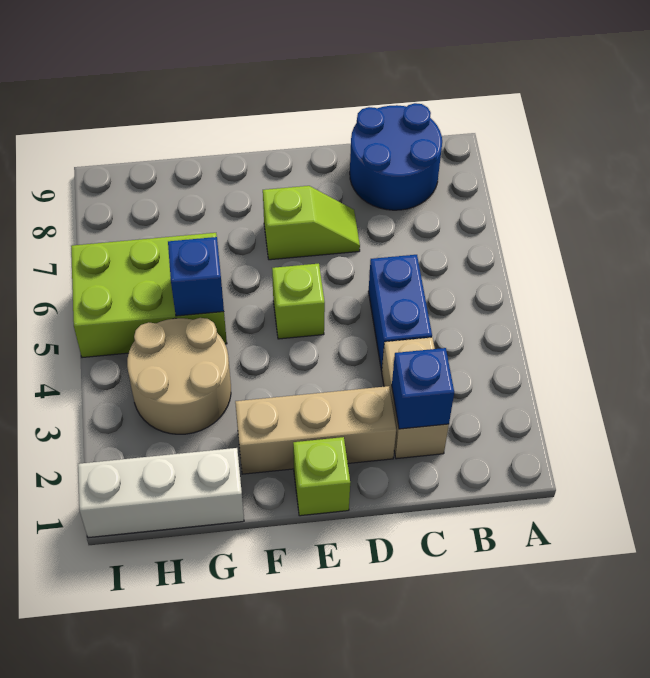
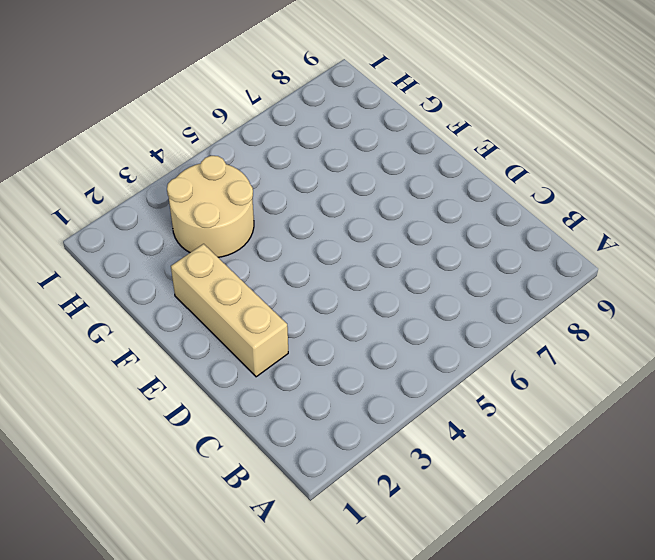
none -> blue 2x2 round brick [350,103,442,210]
none -> tan 1x2 brick [382,337,449,459]
none -> blue 1x2 brick [368,255,432,371]

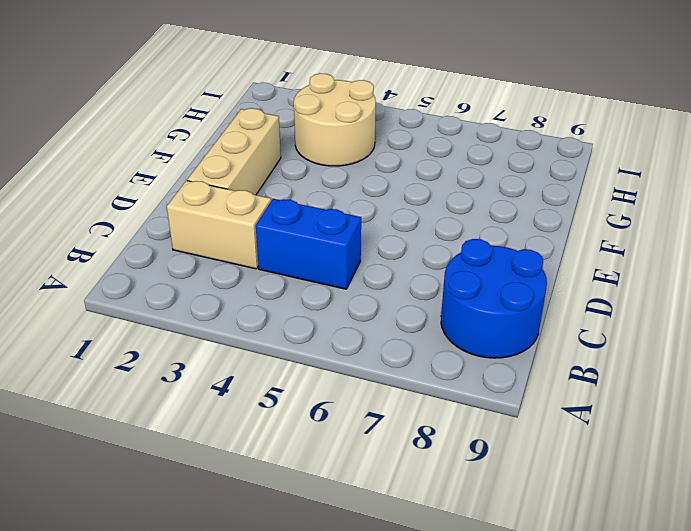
none -> lime 1x2 slope [263,186,360,260]
none -> lime 1x1 brick [293,437,350,516]
none -> lime 1x1 brick [272,264,325,339]

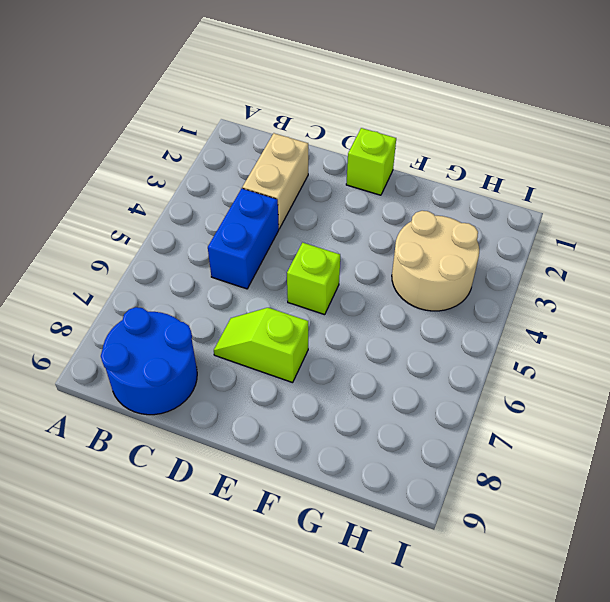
none -> tan 1x3 brick [235,386,396,474]
none -> white 1x3 brick [78,448,244,538]
none -> lime 2x3 brick [71,233,227,358]

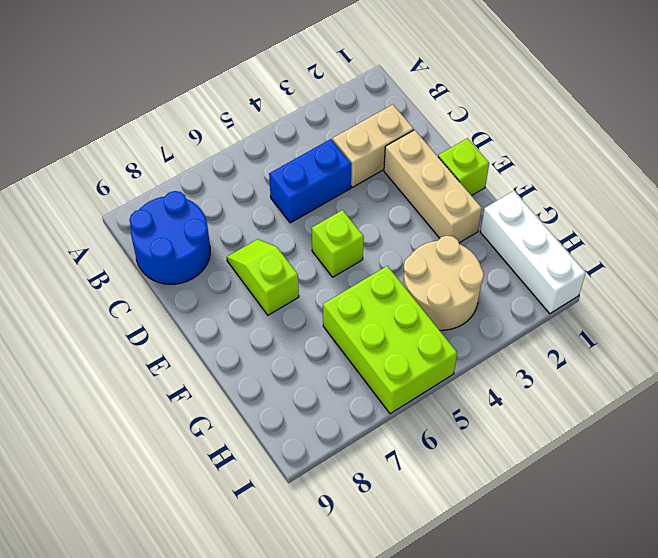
none -> blue 1x1 brick [392,348,454,429]
none -> blue 1x1 brick [168,237,224,316]

